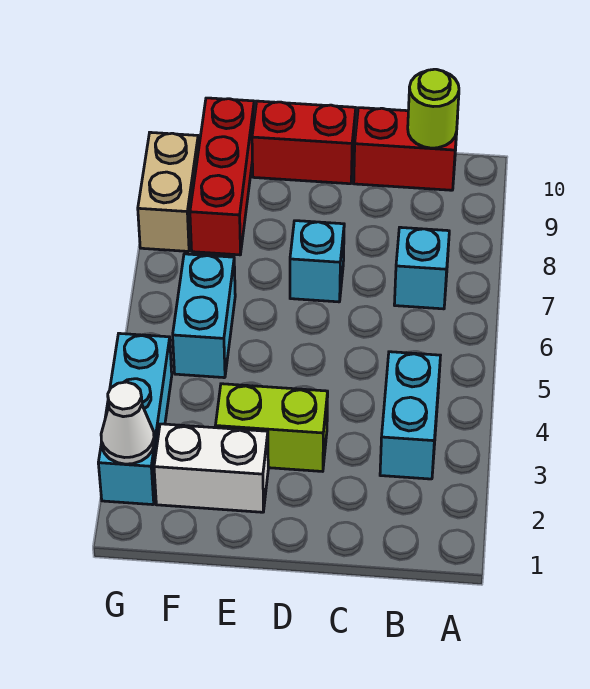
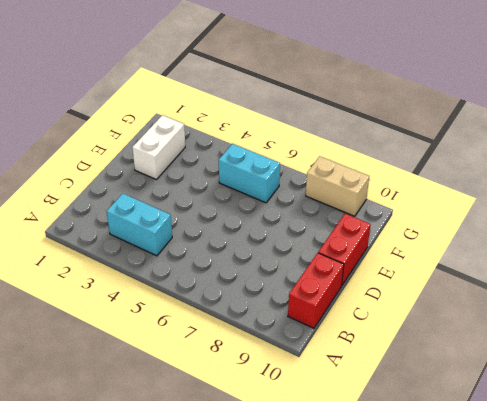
none -> cyan 1x1 brick [394,227,449,309]
none -> lime 1x2 brick [216,384,328,471]
none -> cyan 1x1 brick [290,221,344,302]

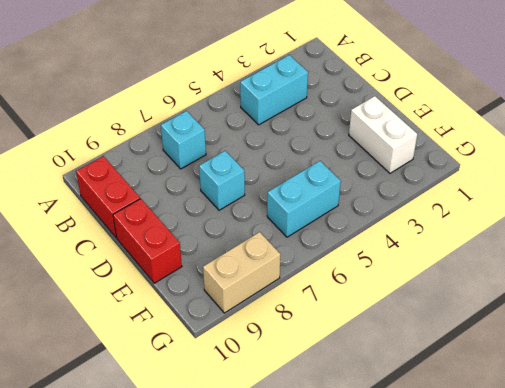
none -> lime 1x2 brick [216,384,328,471]
none -> red 1x3 brick [190,98,254,255]
none -> cyan 1x3 brick [98,333,172,505]

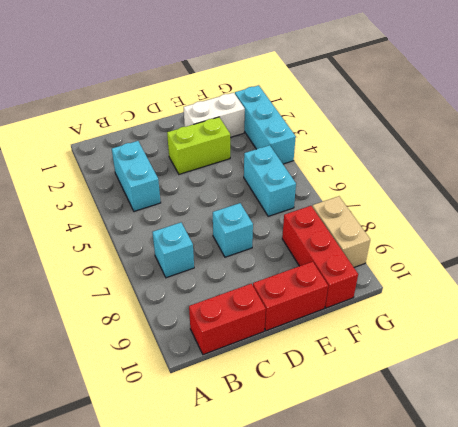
none -> lime 1x1 round brick [408,69,459,148]
none -> white 1x1 cone [101,382,154,464]

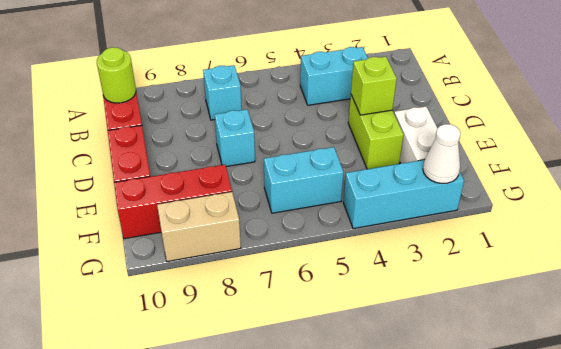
lime 1x1 brick [351,57,397,115] -> none

